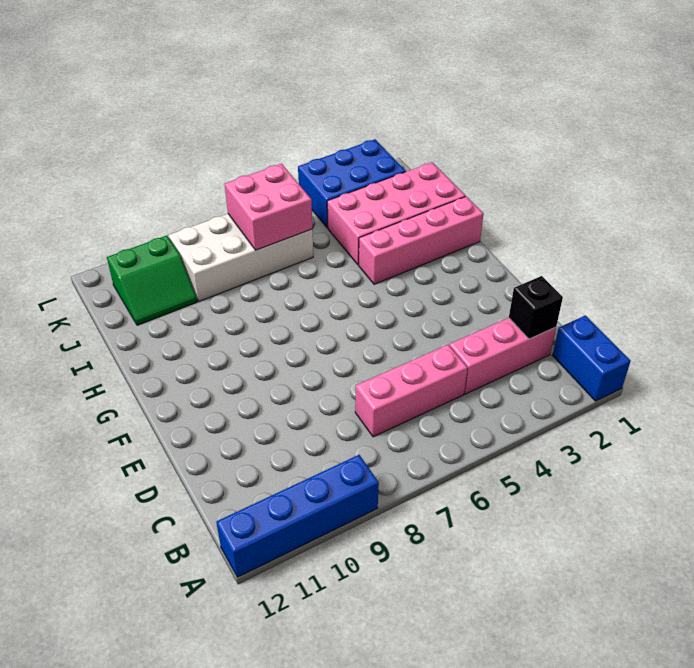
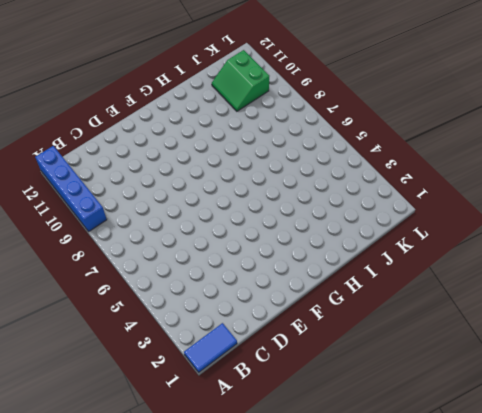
blue 1x2 tile [184,323,237,372] -> blue 1x2 brick [552,316,631,401]
none -> pink 1x3 brick [449,318,556,394]
none -> pink 1x3 brick [355,345,468,437]

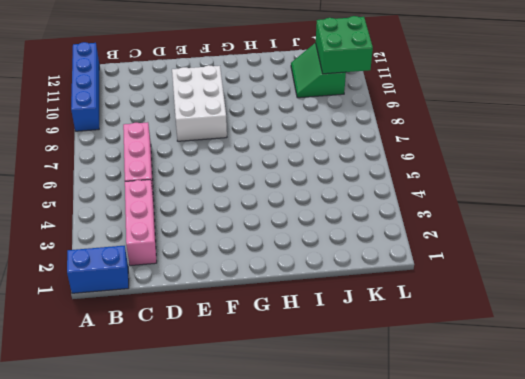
white 2x3 brick [172,65,227,141] -> none
green 2x2 brick [316,16,373,74] -> none
none -> pink 1x4 brick [359,196,483,284]
none -> pink 2x4 brick [327,162,465,265]

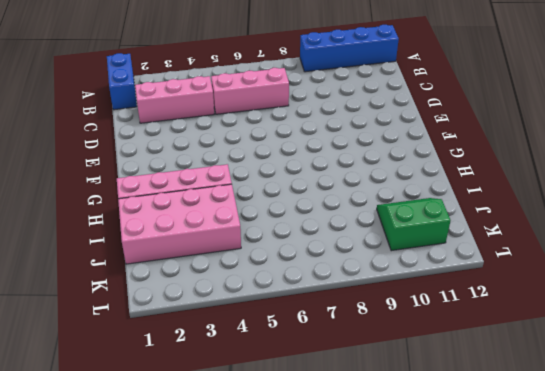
none -> white 2x4 brick [169,214,313,301]
none -> blue 2x3 brick [298,139,406,228]

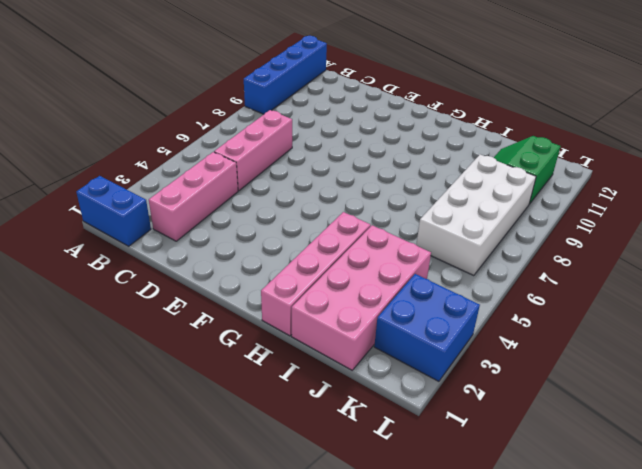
blue 2x2 brick [374,274,480,381] -> blue 2x3 brick [298,139,406,228]
none -> black 1x1 brick [509,276,563,339]
none -> pink 2x2 brick [225,164,312,250]

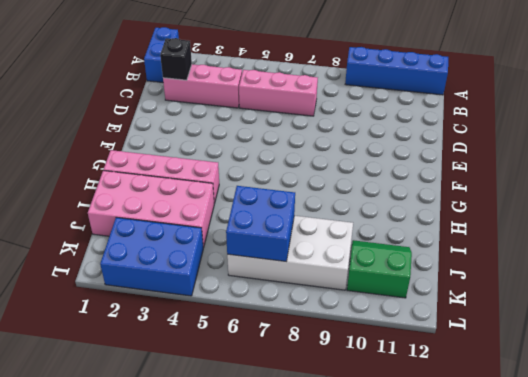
blue 2x2 brick [226,186,295,262] -> pink 2x2 brick [225,164,312,250]

